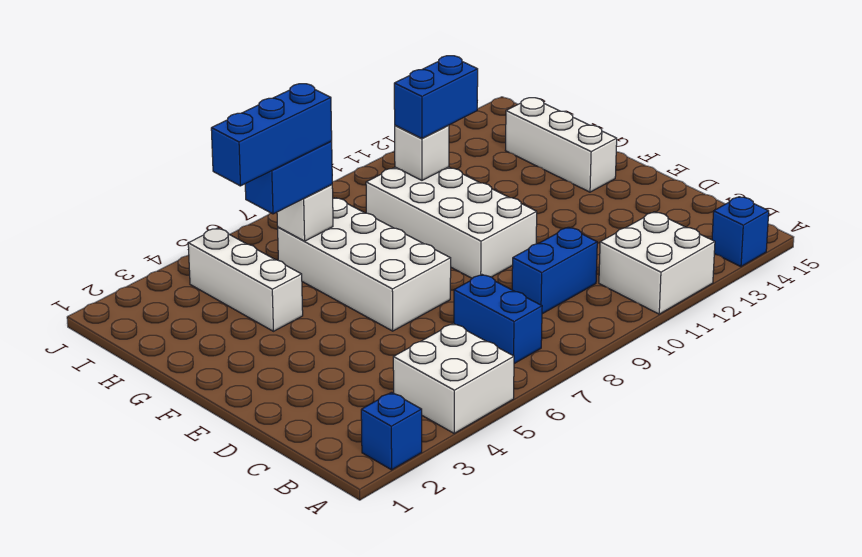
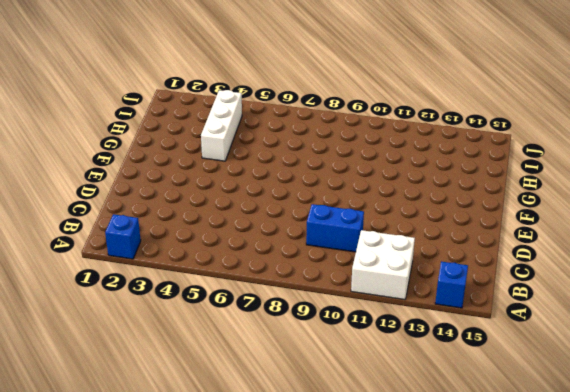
none -> white 2x2 brick [393,324,514,433]
none -> blue 1x2 brick [454,275,542,364]
none -> white 2x4 brick [278,198,451,331]

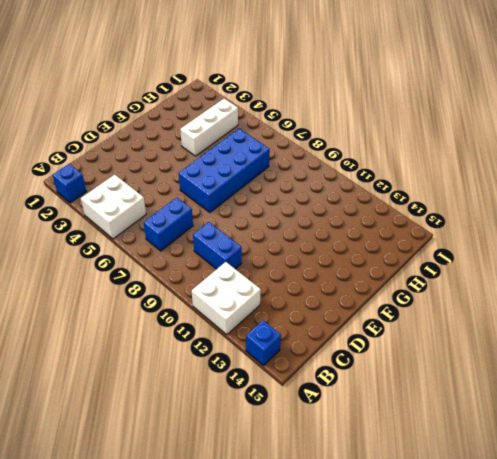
blue 2x4 brick [179,129,270,213] -> white 2x4 brick [278,198,451,331]
none -> white 2x4 brick [366,167,537,278]
none -> white 1x3 brick [505,98,617,192]
none -> white 1x1 brick [277,185,333,241]

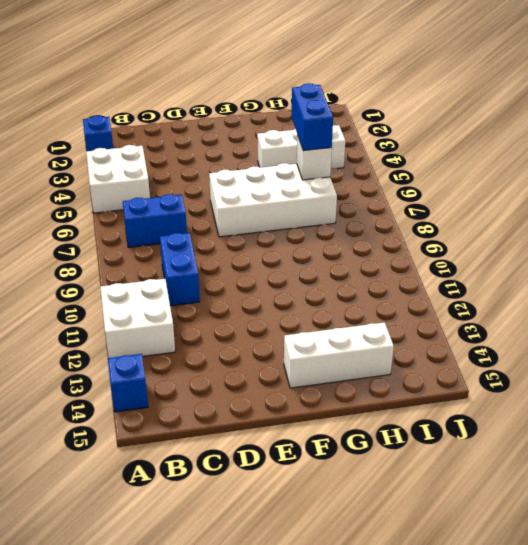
none -> white 2x4 brick [366,167,537,278]
none -> white 1x1 brick [395,125,449,180]
none -> blue 1x2 brick [394,56,478,139]

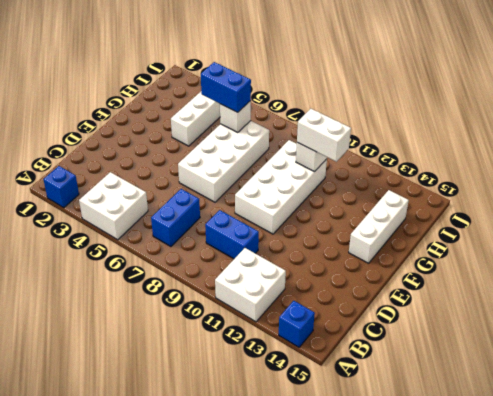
white 1x2 brick [297,109,351,162] -> blue 1x2 brick [394,56,478,139]
none -> blue 1x3 brick [211,84,332,186]

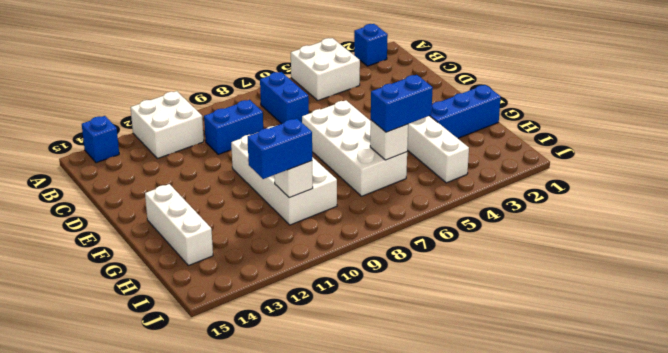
blue 1x3 brick [430,85,501,138] -> blue 1x3 brick moved to [211,84,332,186]

